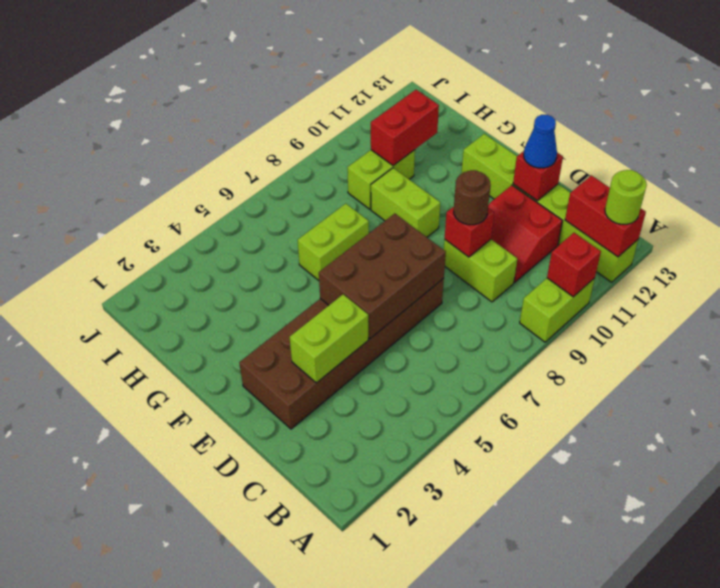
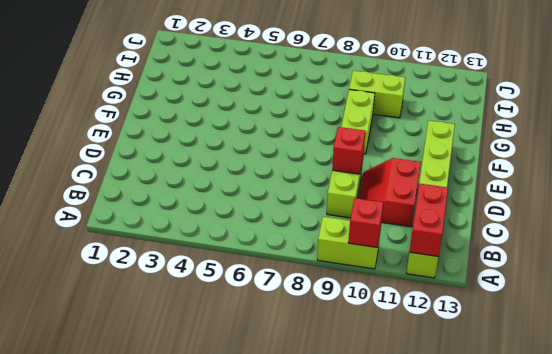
none -> brown 2x6 brick [239,279,444,429]
none -> lime 1x2 brick [298,204,369,281]
none -> lime 1x2 brick [290,294,368,383]

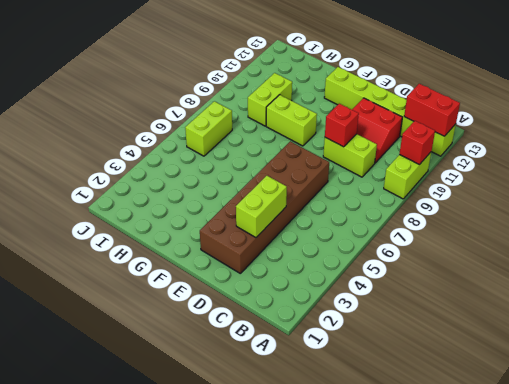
lime 1x2 brick [185,101,232,156] -> lime 1x2 brick moved to [298,204,369,281]
none -> brown 2x3 brick [319,214,446,339]
none -> red 1x1 brick [513,151,563,201]
none -> red 1x2 brick [371,90,439,166]

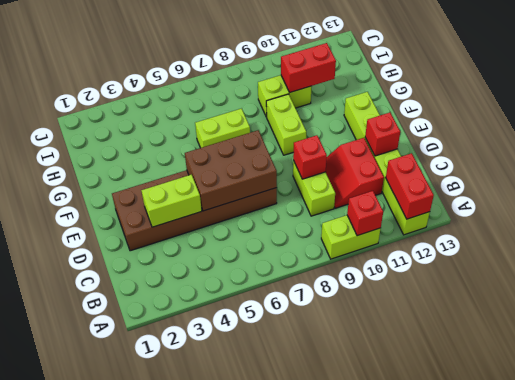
none -> lime 1x1 round brick [605,170,647,224]
none -> brown 1x1 round brick [454,170,491,225]
none -> blue 1x1 cone [524,115,557,168]

